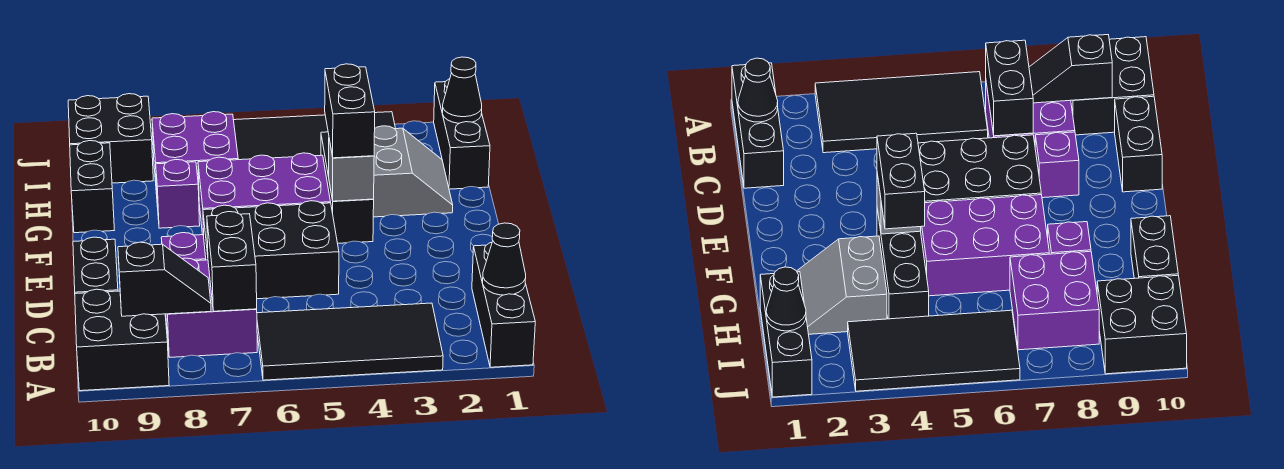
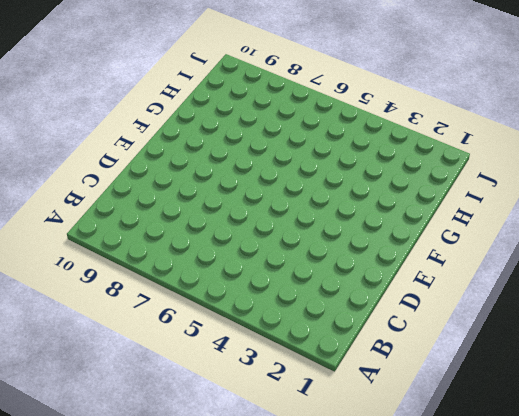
none -> black 1x3 brick [472,243,535,367]
none -> black 2x4 tile [257,303,443,380]
none -> black 2x2 brick [75,289,169,391]

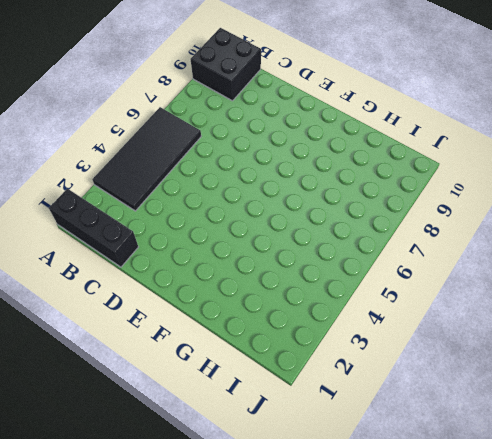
none -> purple 2x2 brick [166,258,257,357]
none -> black 1x2 brick [73,237,118,294]
none -> black 2x3 brick [203,201,339,299]

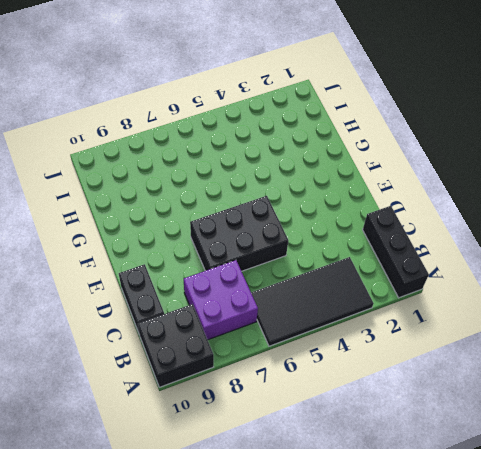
none -> purple 1x1 brick [161,233,206,261]
none -> black 1x3 brick [321,132,374,243]
none -> purple 2x3 brick [198,153,331,236]

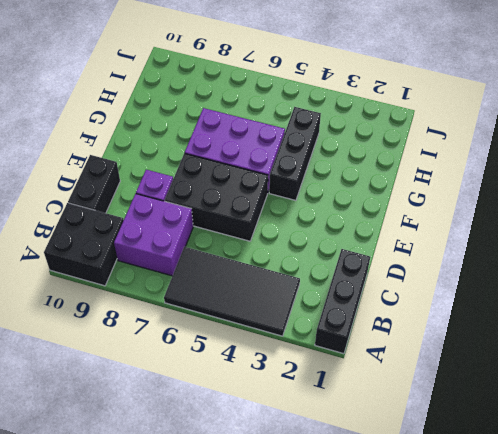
none -> grey 2x2 slope [373,126,453,217]
none -> purple 1x1 brick [156,160,200,228]
none -> black 1x2 brick [70,141,114,233]

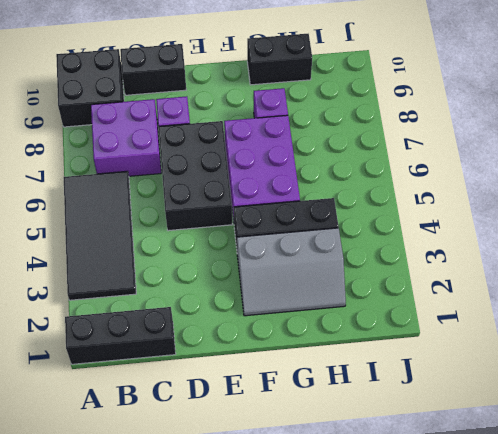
grey 2x3 slope [237,228,346,316] -> grey 2x2 slope [373,126,453,217]
none -> black 1x3 brick [434,79,490,189]
none -> purple 2x2 brick [152,112,238,194]
none -> black 2x4 tile [234,112,396,160]

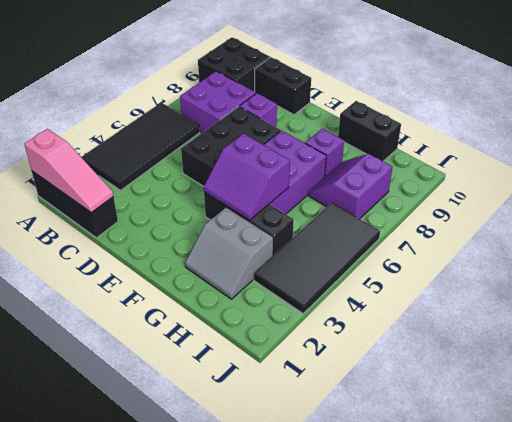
pink 1x3 slope [24,129,113,213] -> black 1x1 cone [483,223,526,295]
purple 2x2 slope [204,134,290,220] -> grey 1x1 brick [329,139,374,201]
purple 2x2 slope [309,154,393,219] -> purple 2x2 brick [152,112,238,194]
none -> black 1x3 brick [434,79,490,189]
none -> black 2x2 brick [68,94,153,183]
none -> black 1x2 brick [207,212,257,311]

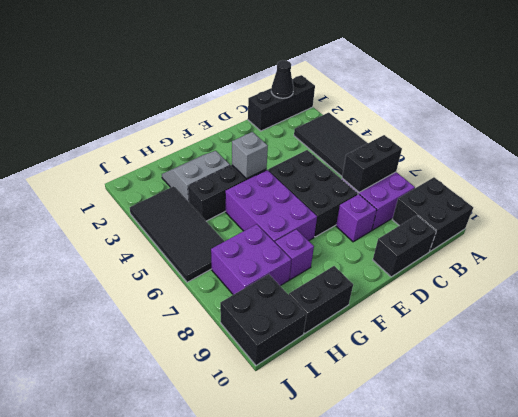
none -> black 1x3 brick [434,79,490,189]
none -> black 1x2 slope [118,242,211,316]
none -> black 1x1 cone [442,57,482,123]

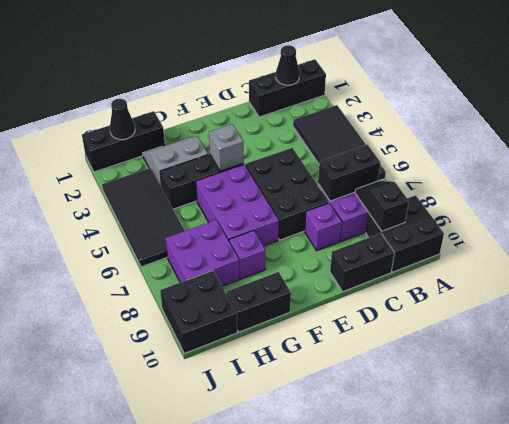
none -> black 1x2 brick [325,64,375,158]

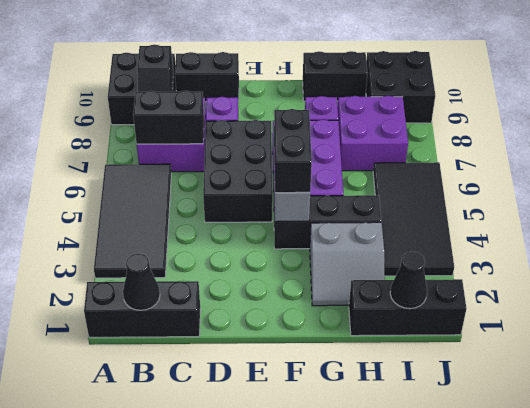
black 1x2 brick [274,109,312,193] -> black 1x2 brick turned to [325,64,375,158]

